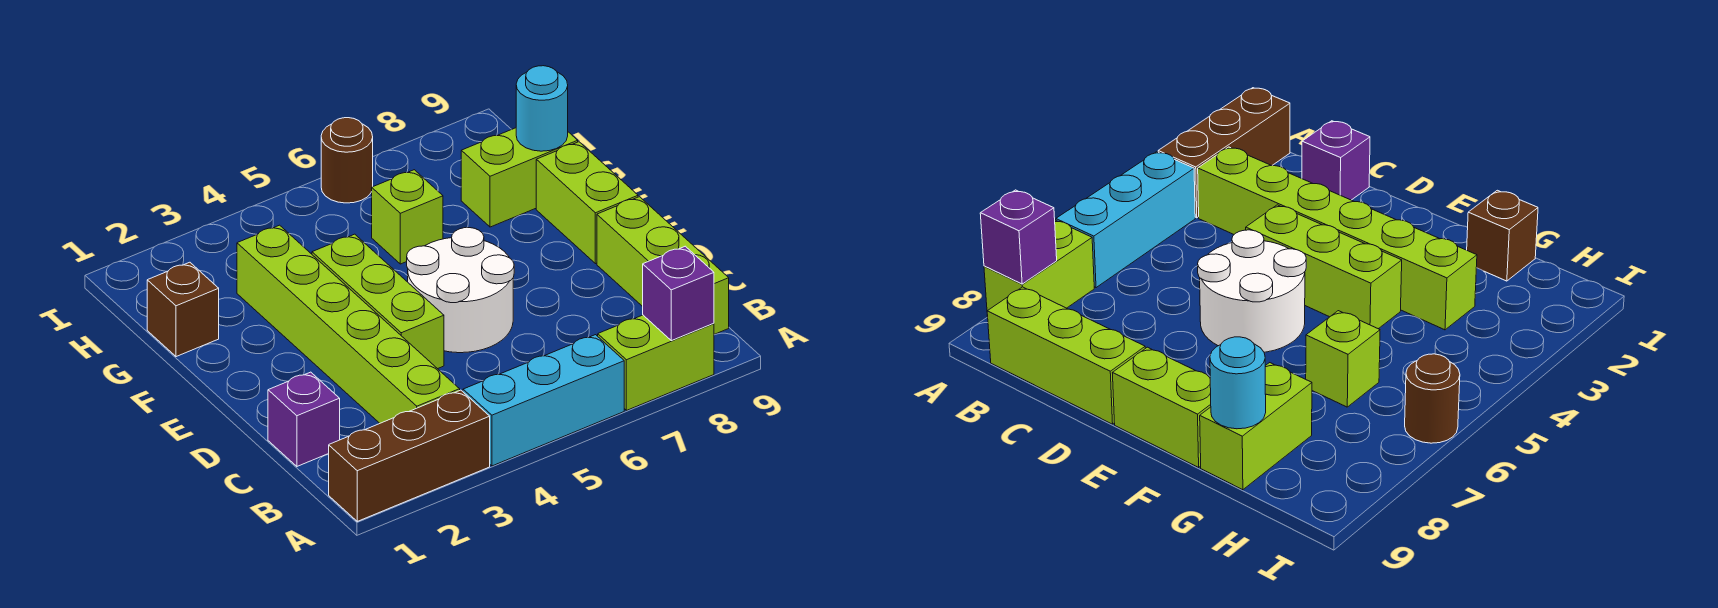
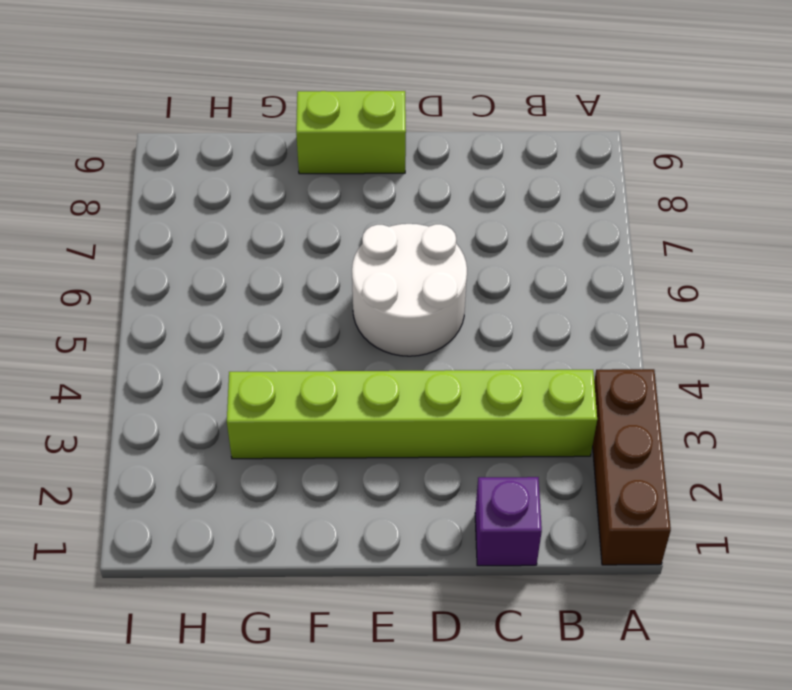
none -> cyan 1x3 brick [463,335,624,466]
none -> lime 1x2 brick [598,315,714,410]
none -> lime 1x3 brick [597,197,729,334]

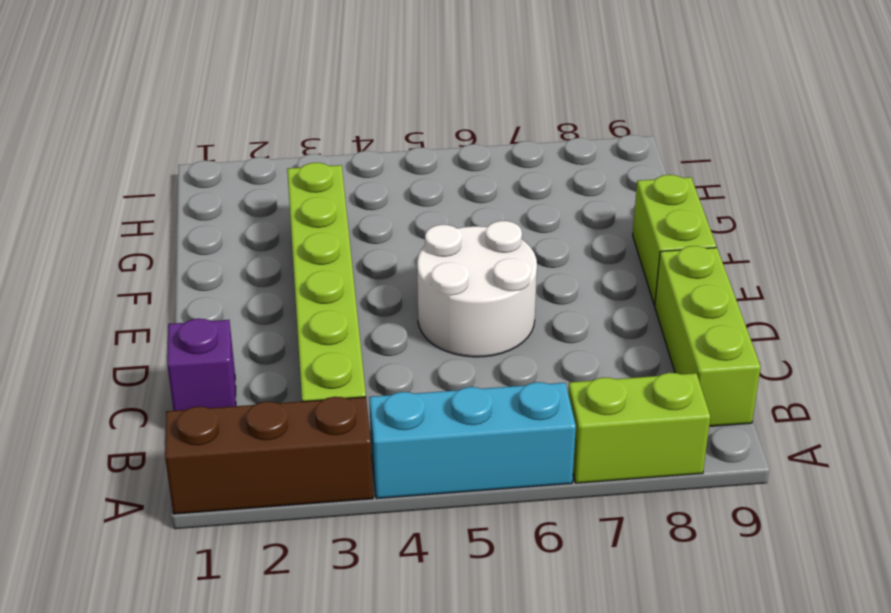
none -> lime 1x3 brick [312,234,444,369]
none -> brown 1x1 brick [147,262,219,357]
none -> lime 1x1 brick [372,170,443,264]

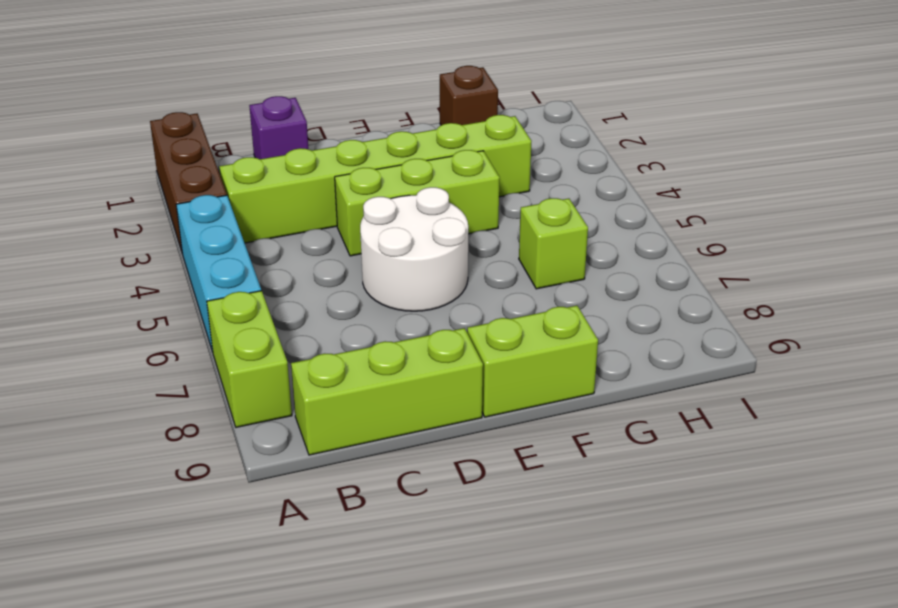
none -> lime 1x2 brick [461,128,578,227]
none -> brown 1x1 round brick [321,118,373,203]
none -> purple 1x1 brick [643,246,714,341]

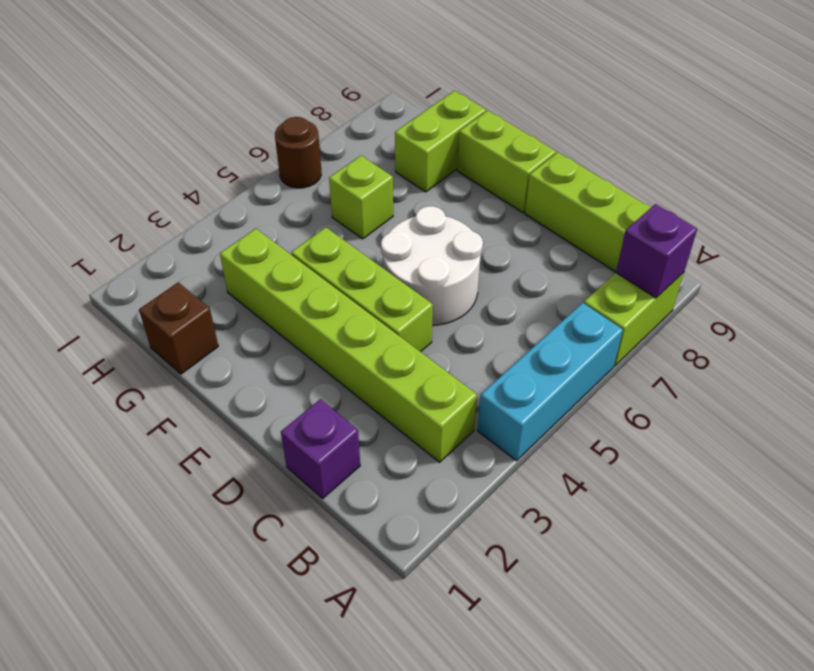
none -> brown 1x3 brick [329,390,490,521]
none -> cyan 1x1 round brick [516,66,568,151]

